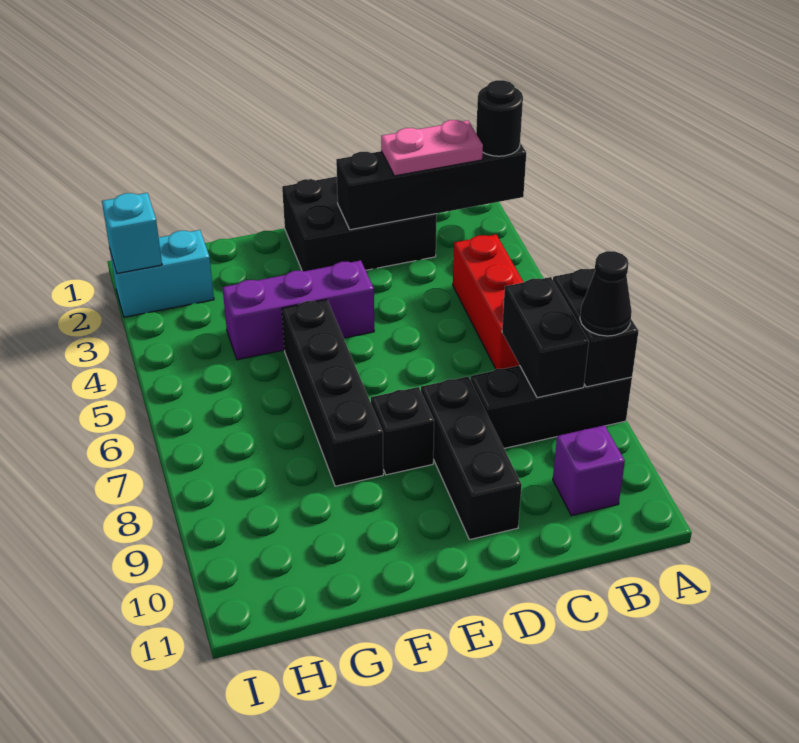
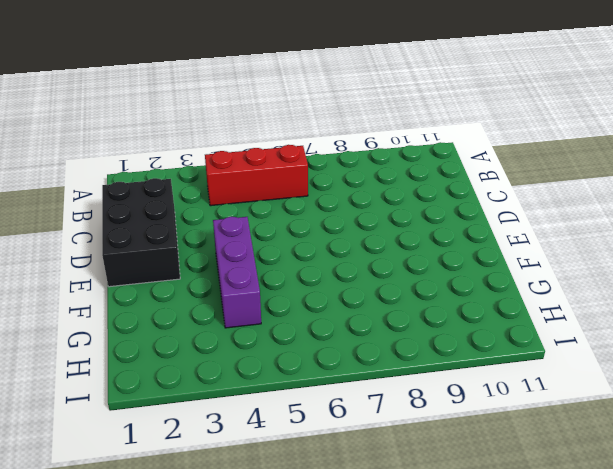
none -> black 1x3 brick [470,365,632,448]
none -> purple 1x1 brick [553,425,625,516]
none -> black 1x3 brick [421,377,522,540]

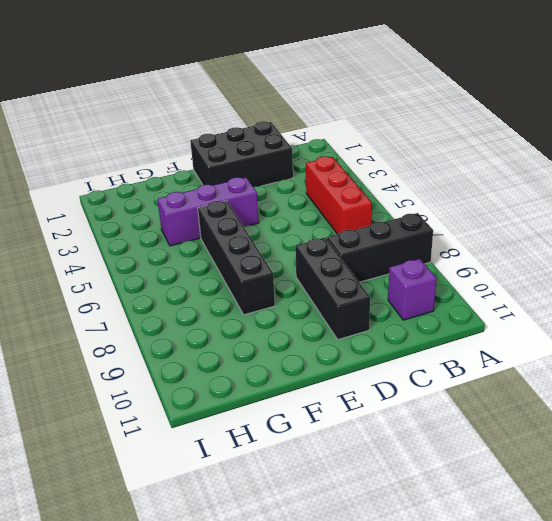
none -> black 1x1 brick [371,387,434,475]
none -> cyan 1x2 brick [110,230,214,317]
none -> black 1x4 brick [336,143,526,230]

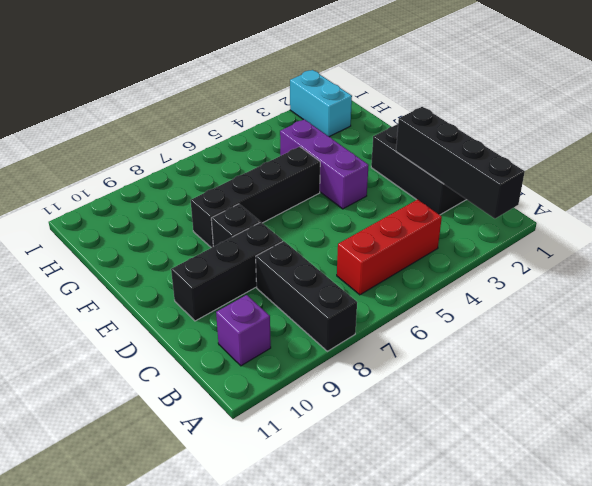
none -> black 1x2 brick [553,268,639,387]
none -> black 1x2 brick [502,277,589,398]
none -> cyan 1x1 brick [102,193,162,273]

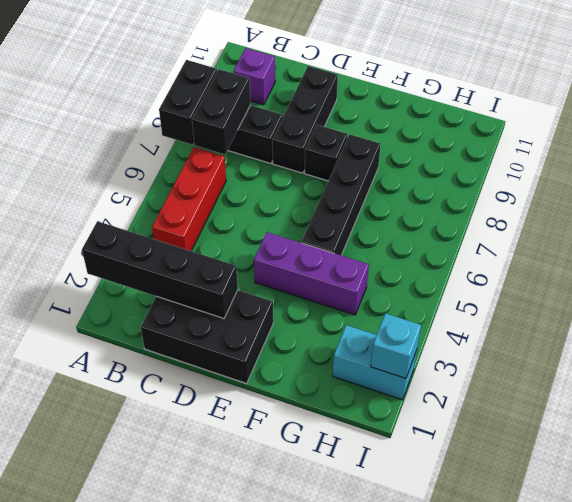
none -> black 1x1 round brick [476,80,523,156]
none -> black 1x1 cone [580,251,632,336]
none -> pink 1x2 plate [381,120,483,176]

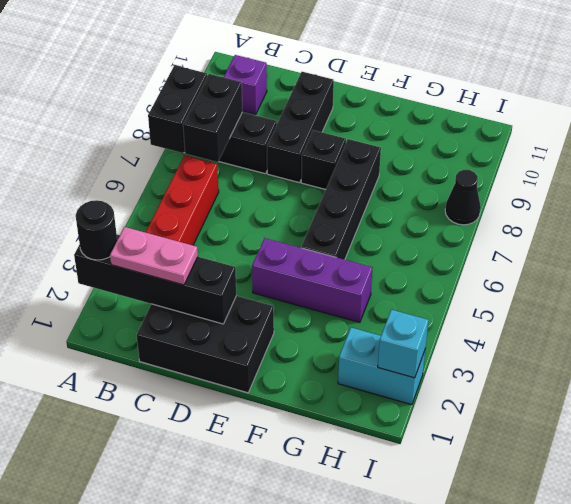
black 1x1 cone [445,170,481,225] -> black 1x1 cone moved to [580,251,632,336]

